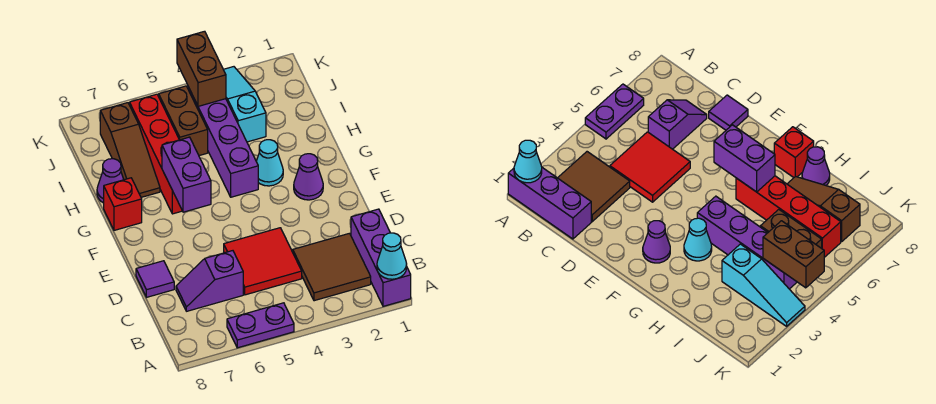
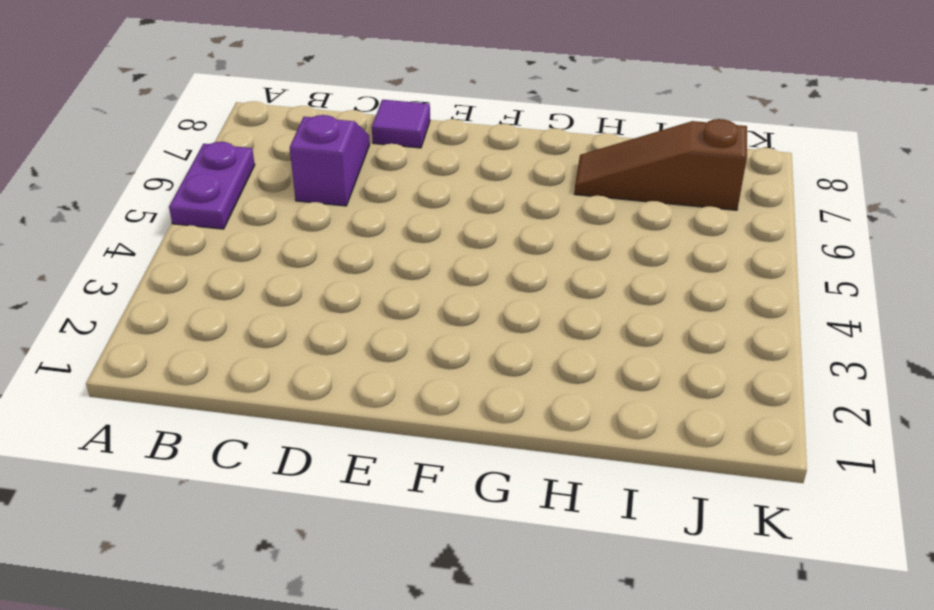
none -> purple 1x3 brick [351,209,411,306]
none -> brown 2x2 tile [293,233,371,301]
none -> red 2x2 tile [224,228,302,295]

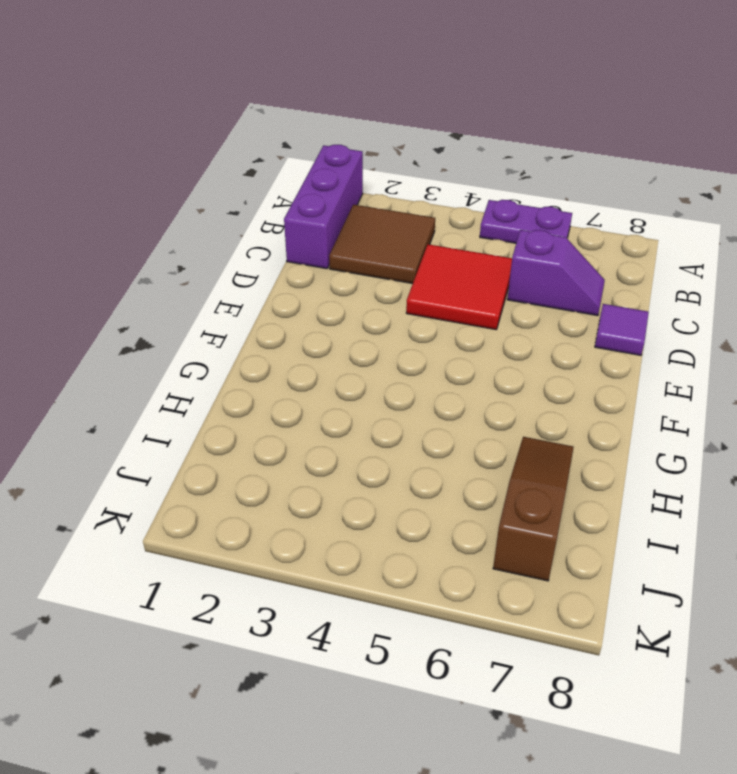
none -> purple 1x1 cone [294,154,323,200]
none -> cyan 1x1 cone [256,140,283,186]
none -> purple 1x4 brick [188,87,258,197]

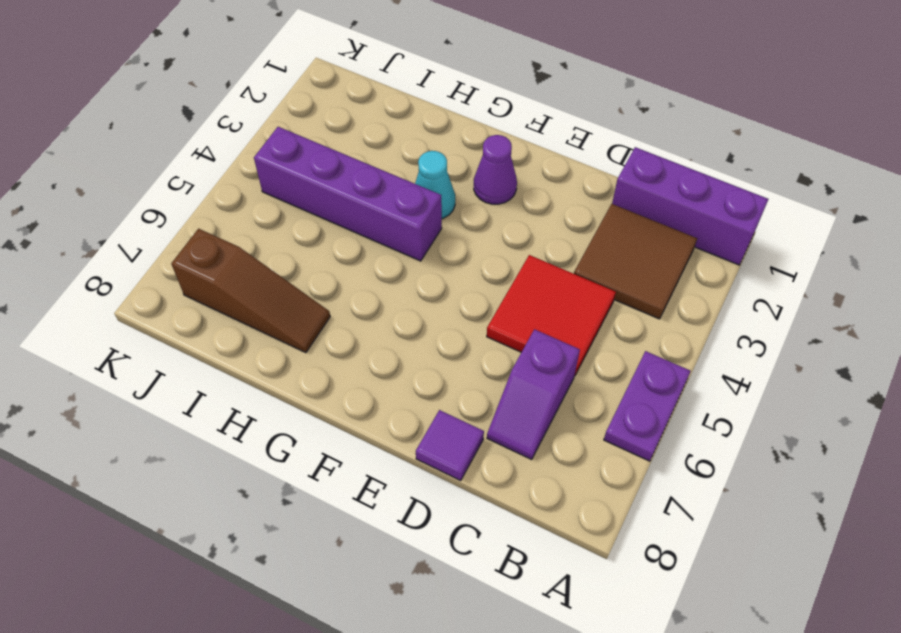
none -> red 1x4 brick [130,94,182,214]
none -> red 1x1 brick [104,178,142,230]
none -> purple 1x1 cone [97,159,124,203]

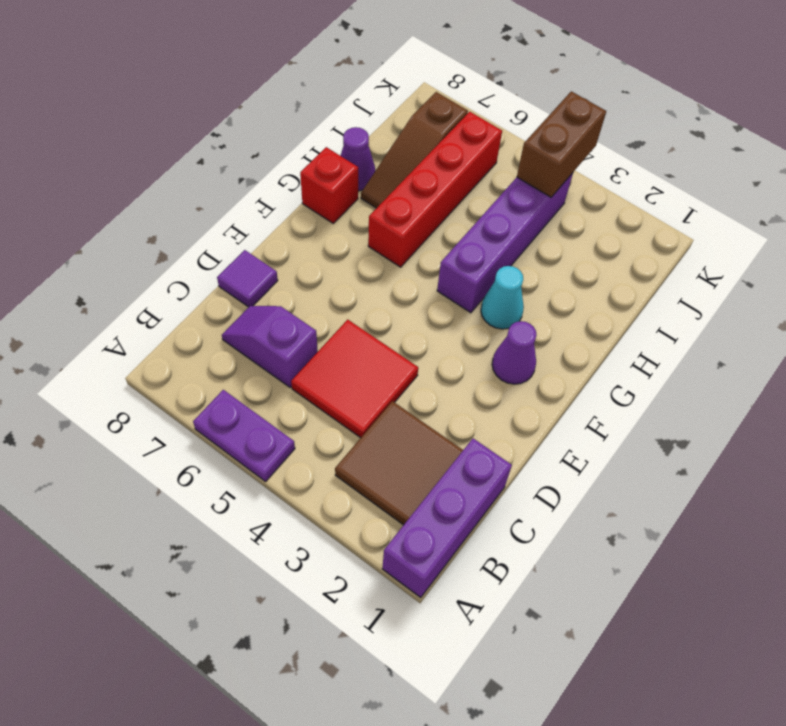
none -> cyan 1x3 slope [223,67,266,142]
none -> brown 1x2 brick [159,86,208,156]
none -> cyan 1x1 cone [377,233,407,279]

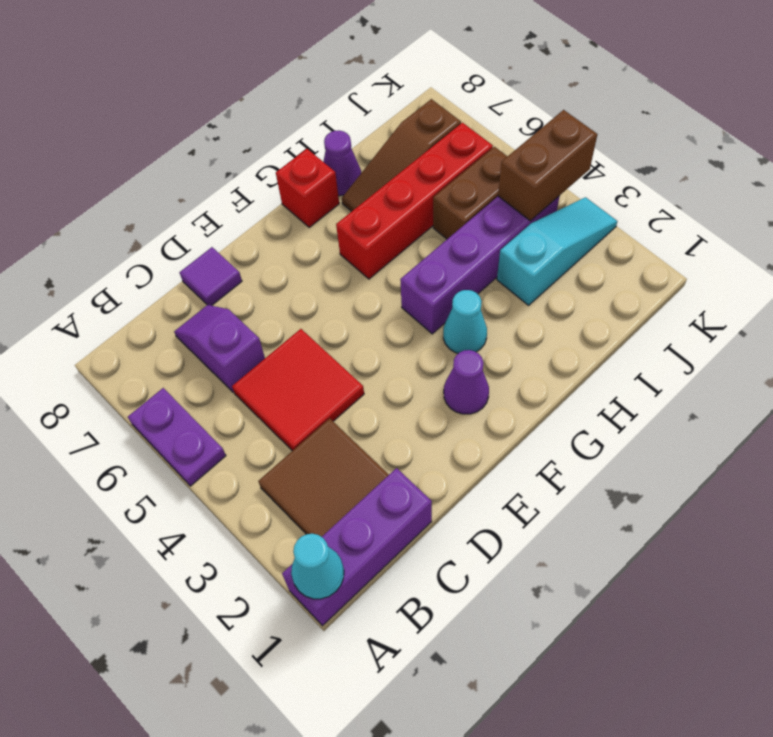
none -> purple 1x2 brick [162,137,211,212]

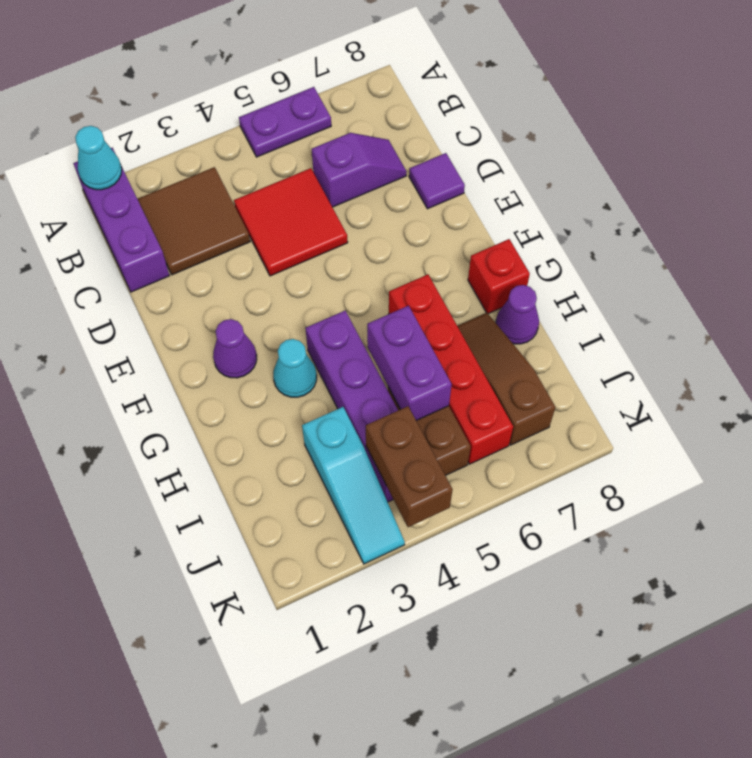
purple 1x2 brick [367,306,452,420] -> purple 1x2 brick moved to [162,137,211,212]

